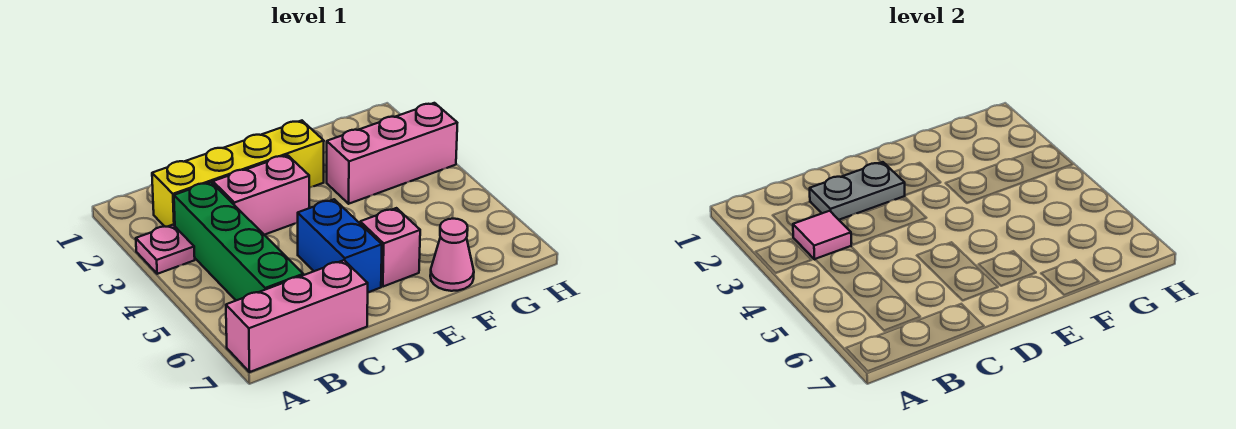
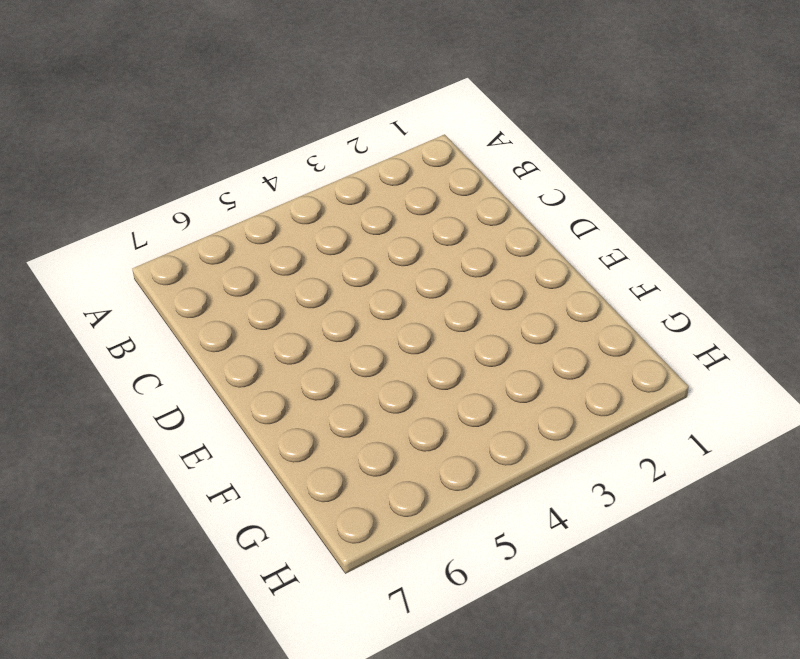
none -> pink 1x1 plate [136,225,195,274]
none -> pink 1x3 brick [226,260,368,372]

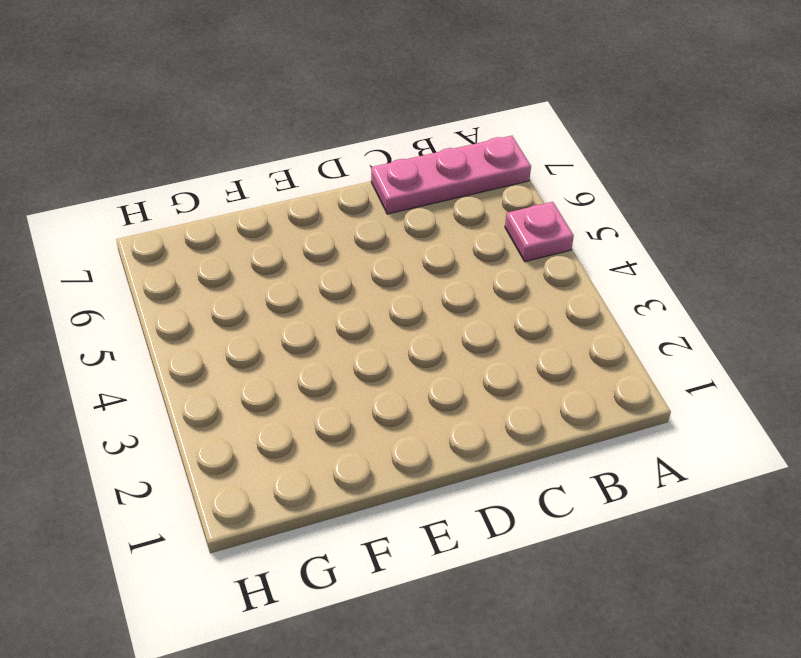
pink 1x1 plate [505,202,574,262] -> pink 1x1 plate moved to [136,225,195,274]
pink 1x3 plate [371,136,531,214] -> pink 1x3 brick [226,260,368,372]
none -> yellow 1x4 brick [152,121,324,227]
none -> green 1x4 brick [174,182,303,300]

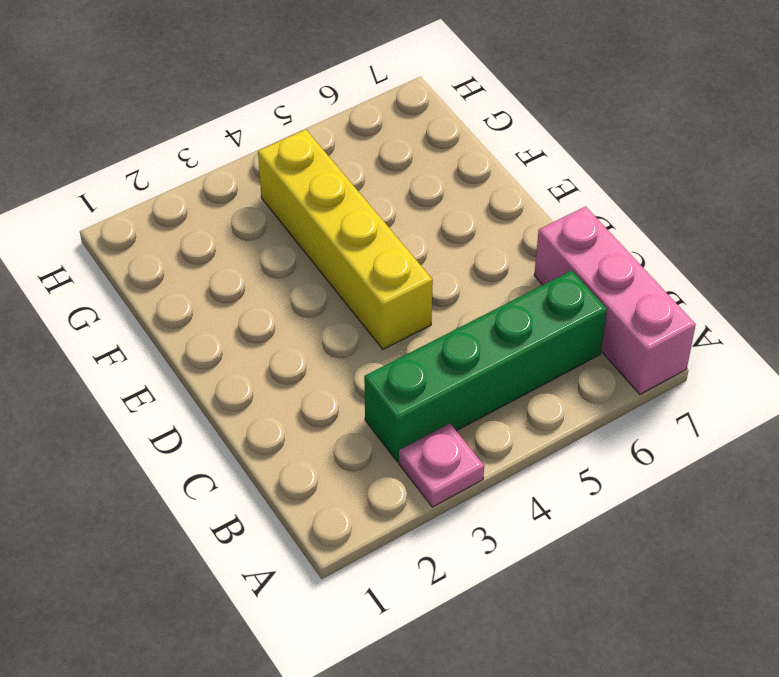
yellow 1x4 brick [258,129,433,349] -> yellow 1x4 brick moved to [152,121,324,227]
none -> pink 1x2 brick [213,155,309,235]
none -> blue 1x2 brick [298,199,382,292]

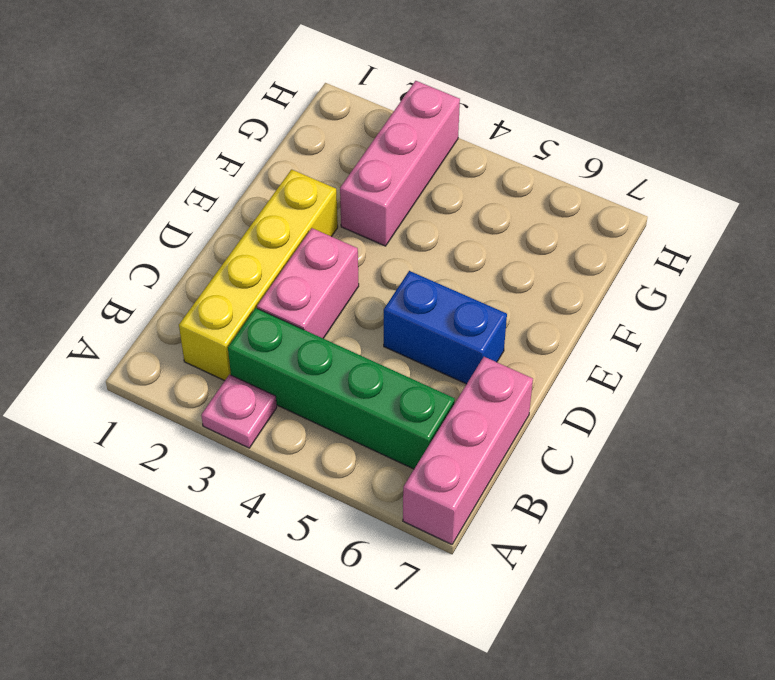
none -> pink 1x1 brick [360,208,420,287]
none -> pink 1x1 cone [430,219,474,291]

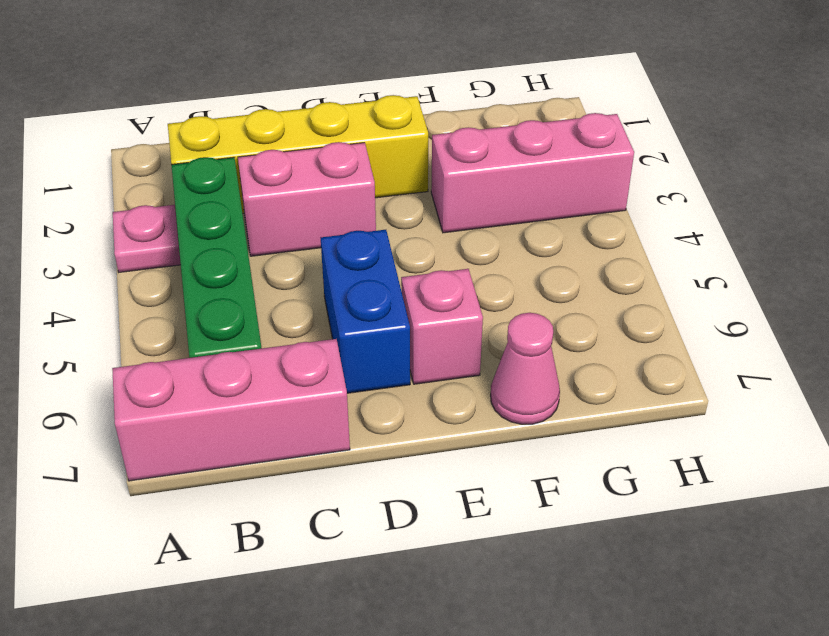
none -> pink 1x1 tile [793,211,851,260]
none -> grey 1x2 plate [810,162,905,220]

